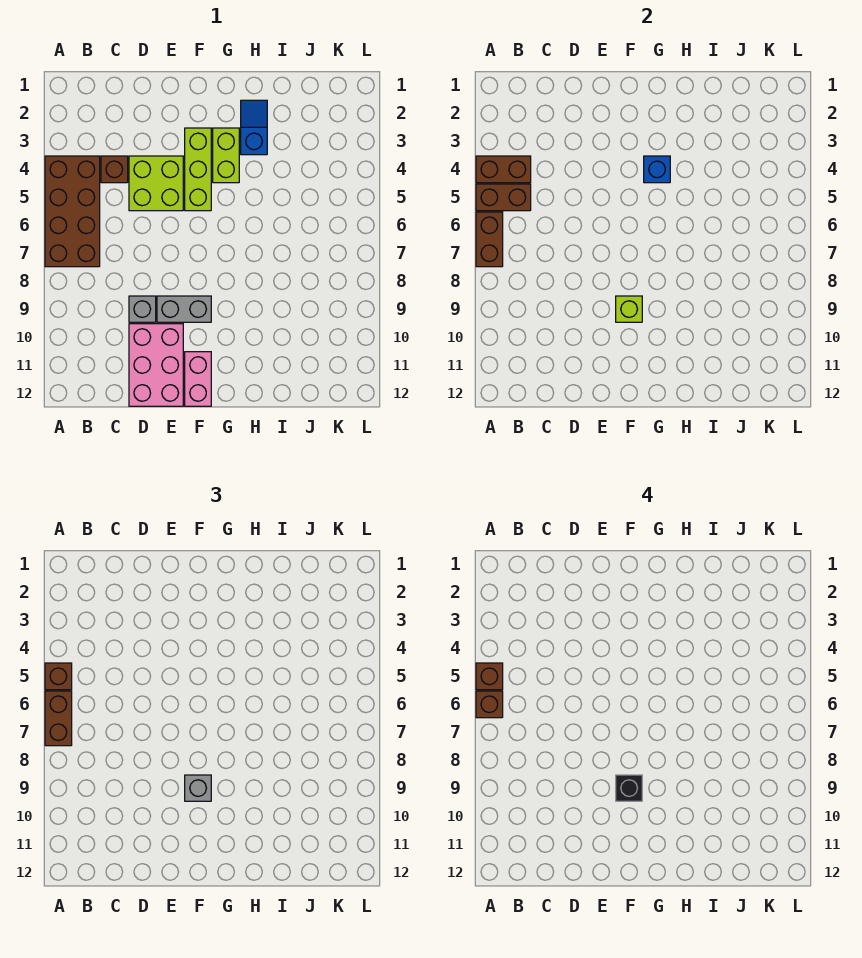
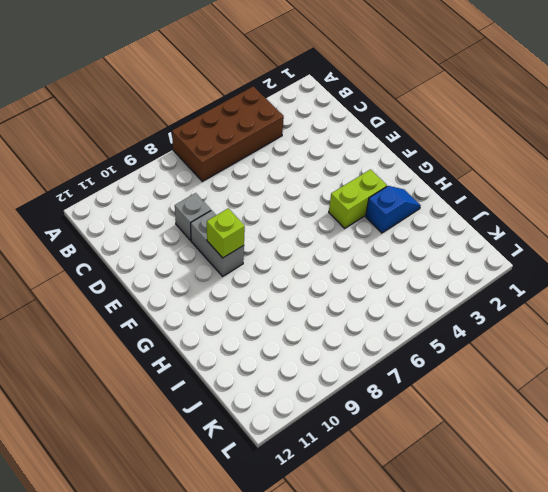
none -> brown 1x1 brick [101,156,128,183]
none -> lime 2x2 brick [129,156,183,211]
none -> pink 2x3 brick [129,324,183,406]

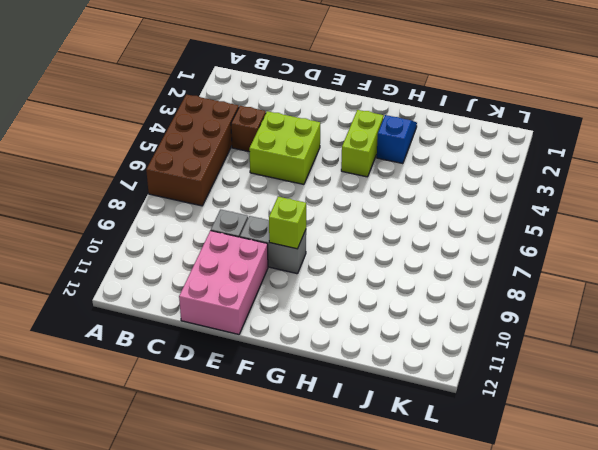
none -> lime 1x3 brick [185,128,211,211]
none -> pink 1x2 brick [185,352,211,406]
none -> brown 1x2 brick [476,156,531,183]

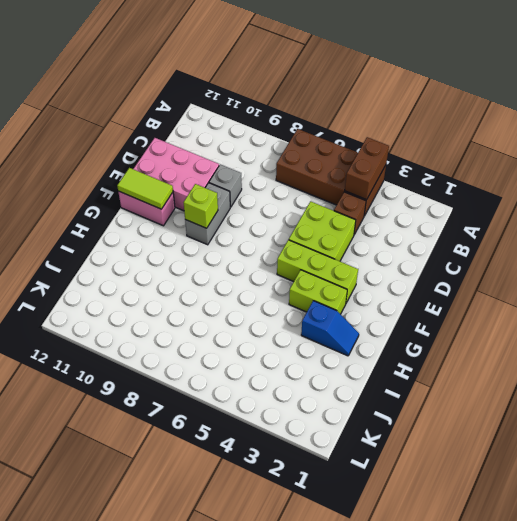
lime 1x2 tile [117,168,173,209] -> none
none -> brown 1x2 brick [476,184,531,211]
none -> brown 1x2 brick [476,212,503,267]
none -> blue 1x1 brick [644,156,670,183]

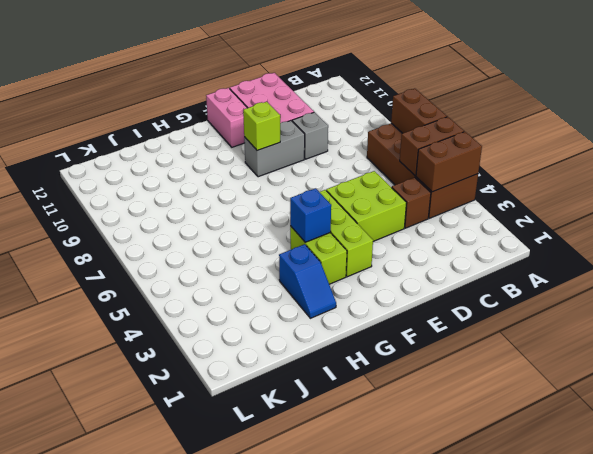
none -> brown 1x1 brick [45,663,72,690]
none -> brown 1x2 brick [45,691,72,746]
none -> grey 1x1 brick [185,775,211,801]

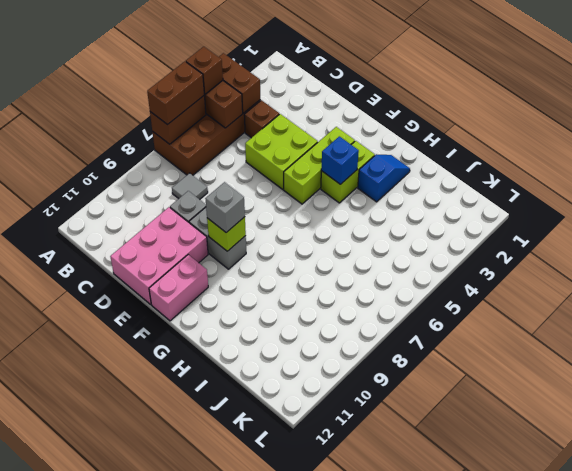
grey 1x1 tile [172,173,208,200] -> none
none -> brown 1x1 brick [476,663,503,690]
none -> brown 1x1 brick [476,691,503,718]
none -> black 1x1 brick [616,775,642,801]

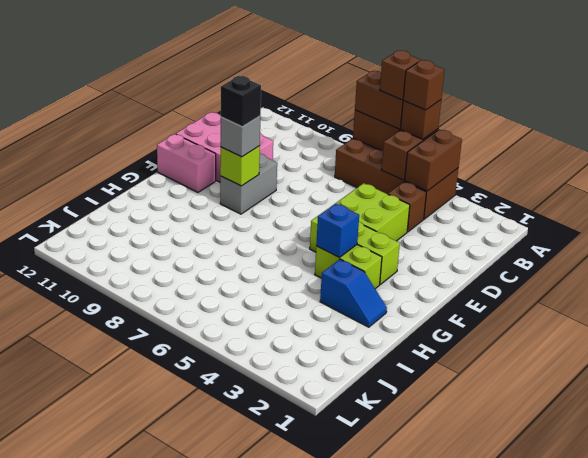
none -> grey 1x1 brick [129,296,156,322]

